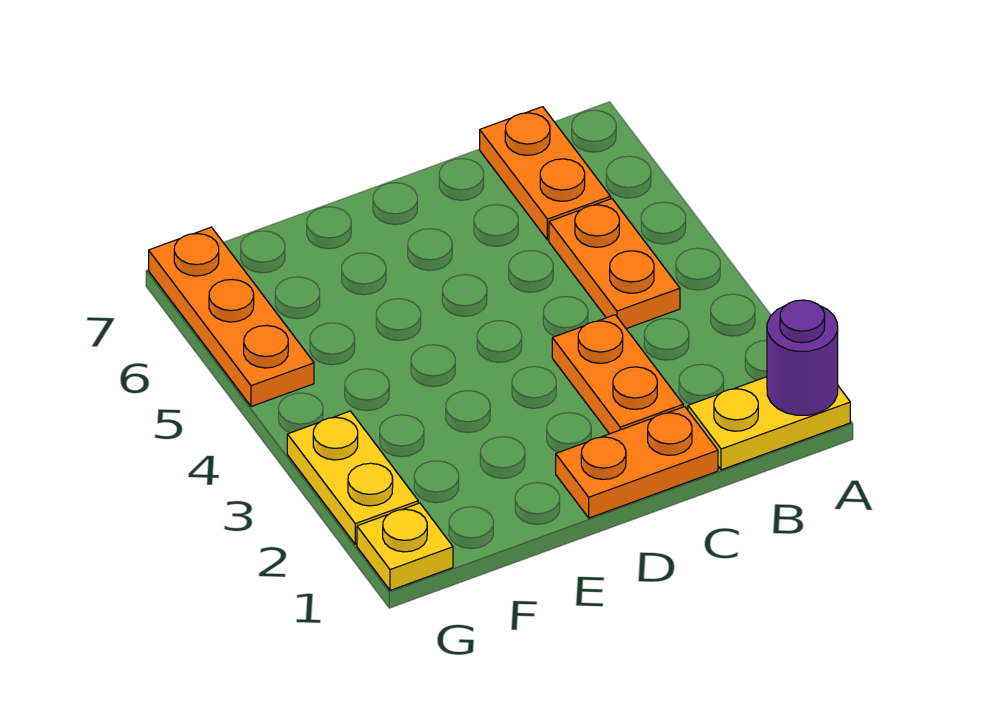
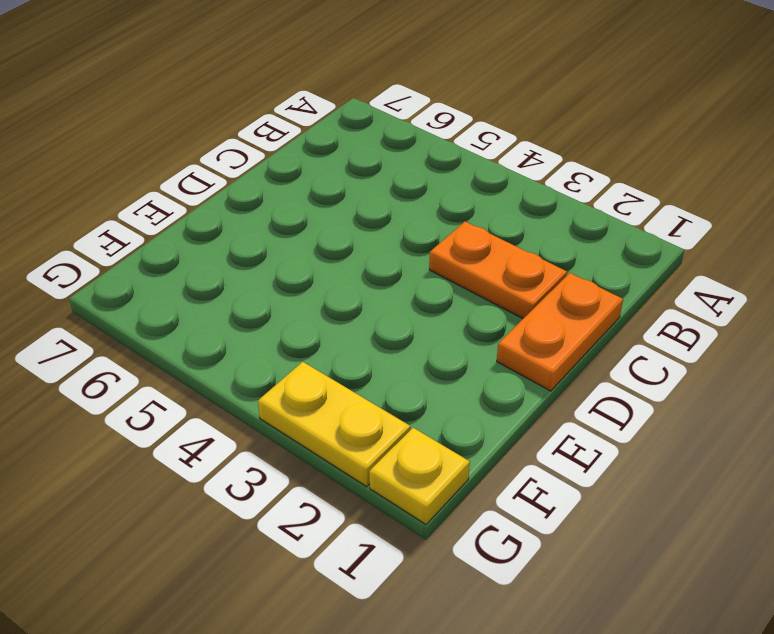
none -> yellow 1x2 plate [688,377,850,470]
none -> orange 1x2 plate [549,199,680,329]

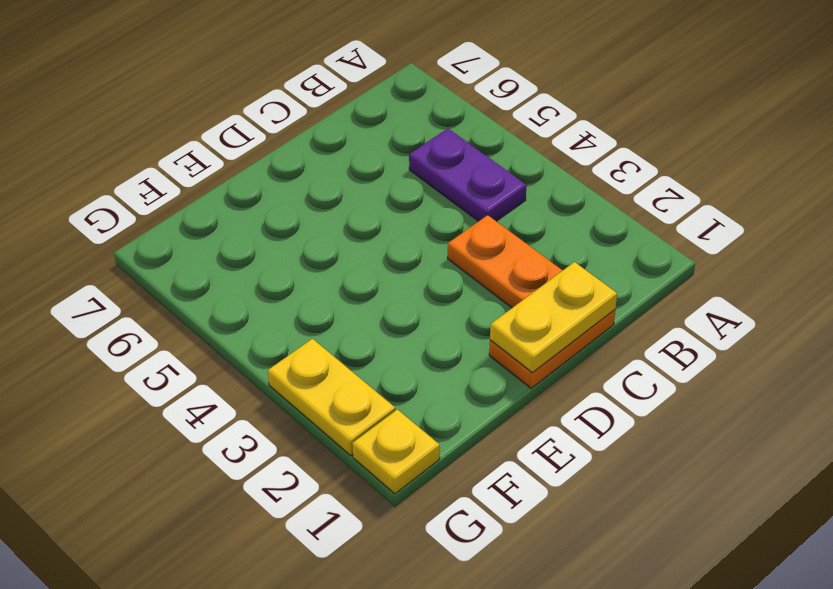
purple 1x2 plate [409,129,527,221] -> orange 1x2 plate [549,199,680,329]
yellow 1x2 plate [490,262,617,372] -> yellow 1x2 plate moved to [688,377,850,470]
none -> orange 1x2 plate [480,107,611,240]
none -> orange 1x3 plate [149,227,314,407]

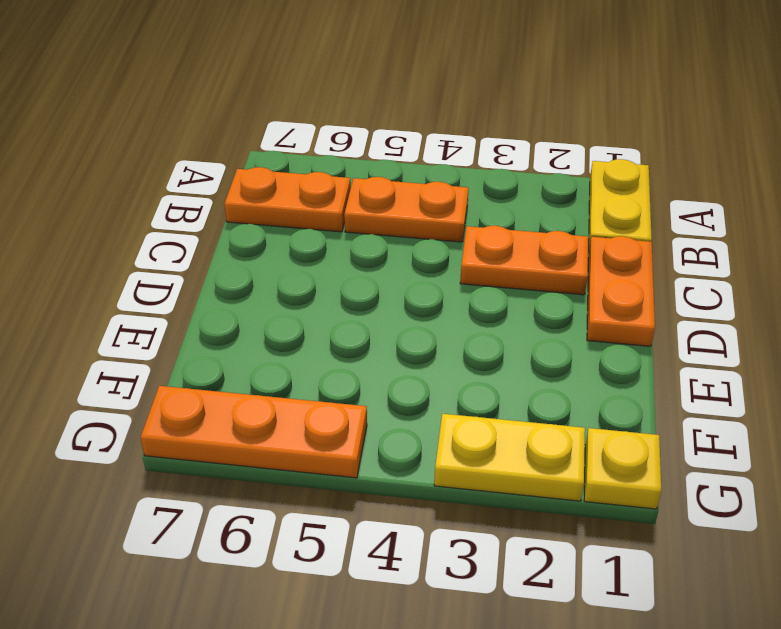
none -> purple 1x1 round brick [767,300,838,415]

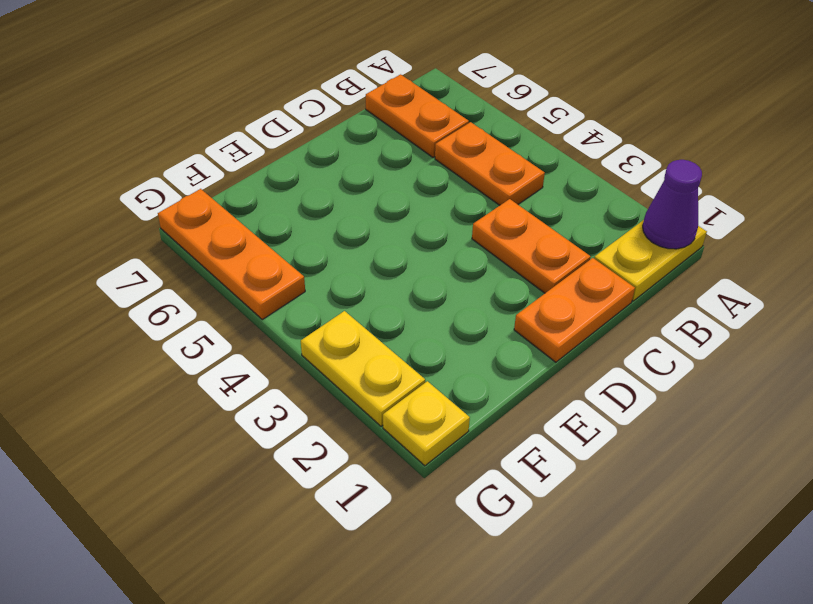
purple 1x1 cone [643,160,702,249] -> purple 1x1 round brick [767,300,838,415]

